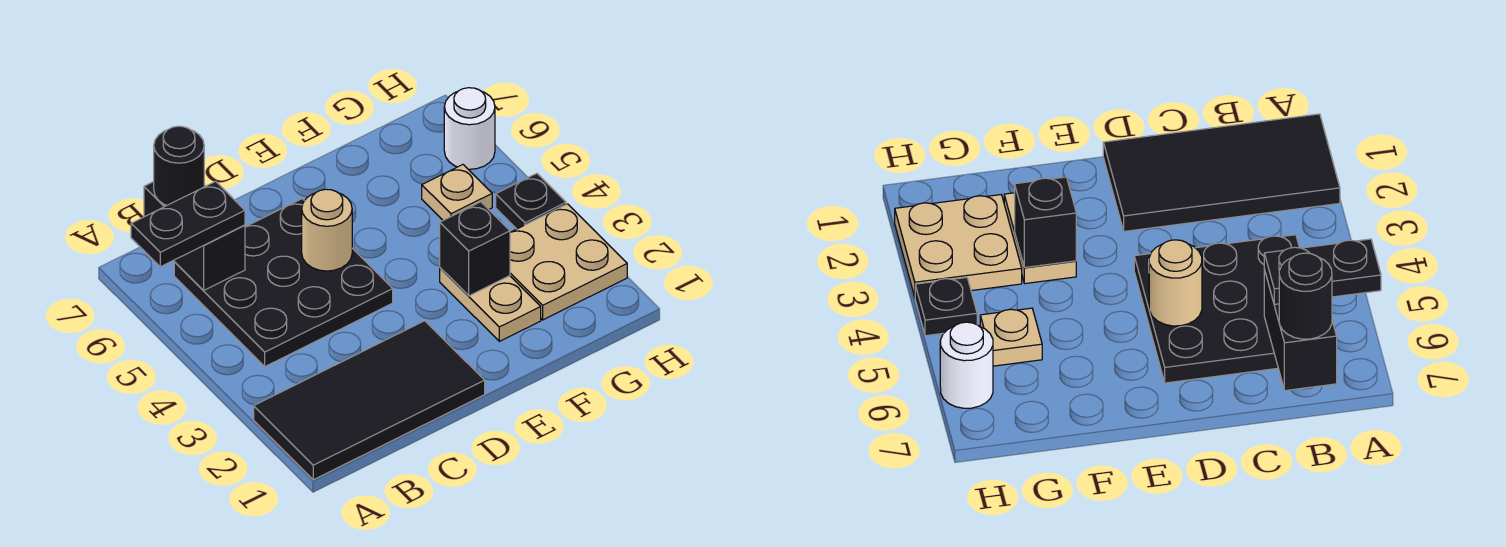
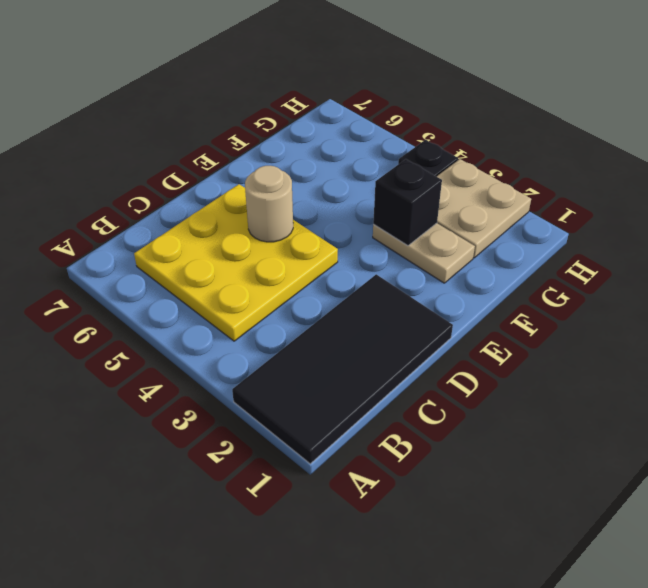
yellow 3x3 plate [134,184,338,341] -> black 3x3 plate [174,199,393,366]
none -> tan 1x1 plate [422,165,492,220]
none -> white 1x1 round brick [444,88,495,169]
none -> black 1x2 brick [144,182,245,291]

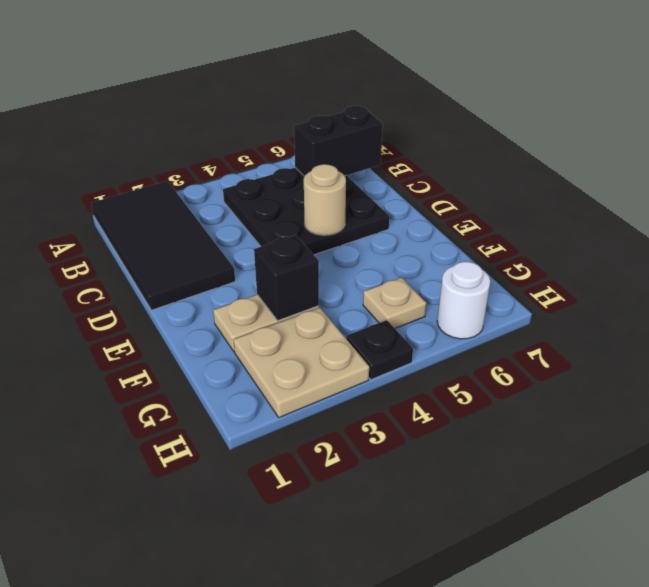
none -> black 1x2 plate [131,181,245,267]
none -> black 1x1 round brick [154,126,204,205]

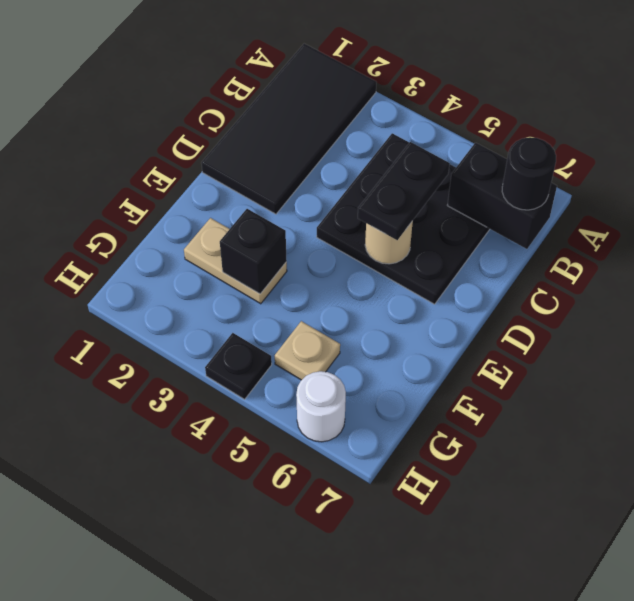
black 1x2 plate [358,142,450,240] -> black 1x2 plate moved to [131,181,245,267]
none -> tan 2x2 plate [510,204,627,320]

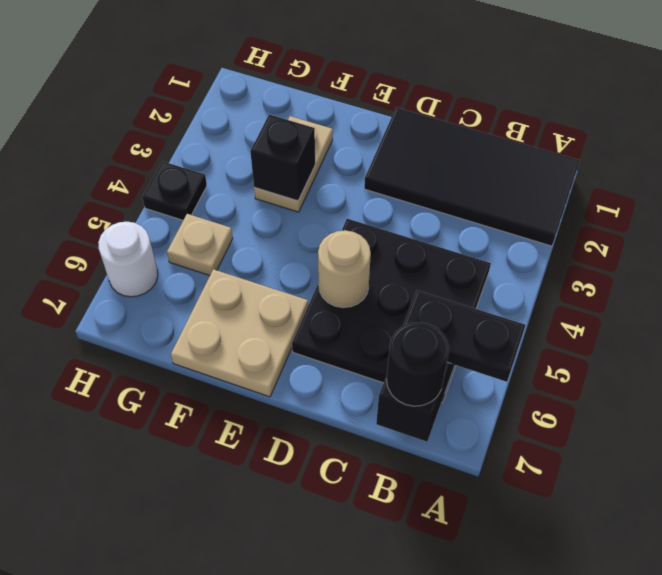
tan 2x2 plate [171,269,308,397] -> tan 2x2 plate moved to [510,204,627,320]

